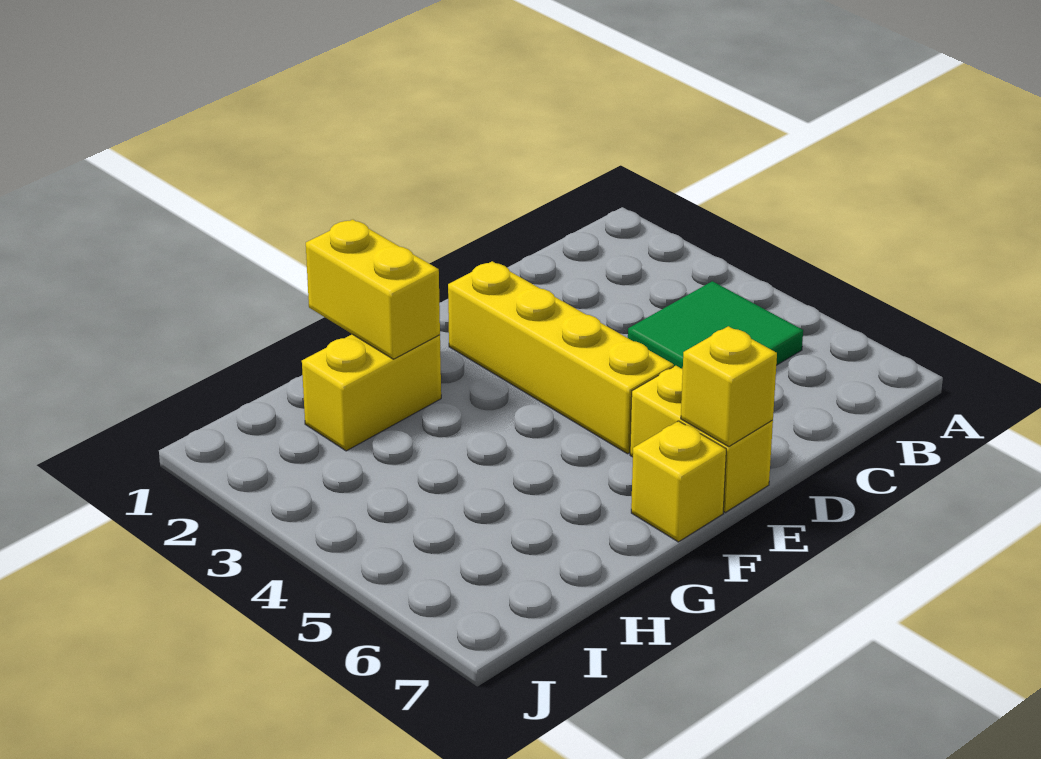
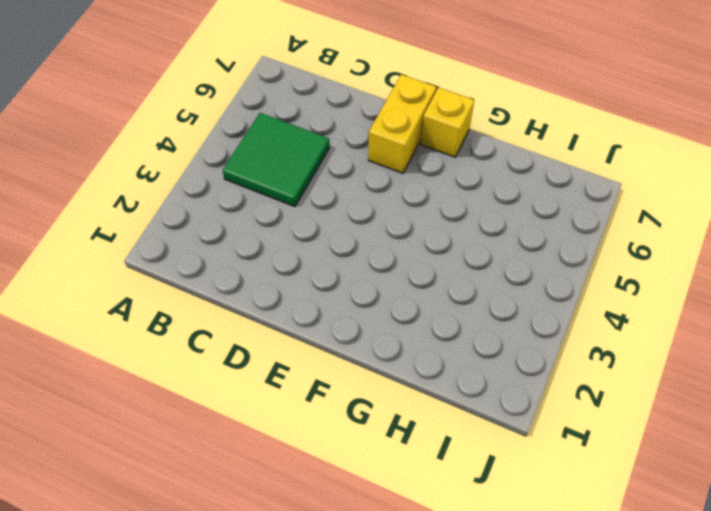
none -> yellow 1x4 brick [448,261,674,454]
none -> yellow 1x2 brick [302,334,441,451]

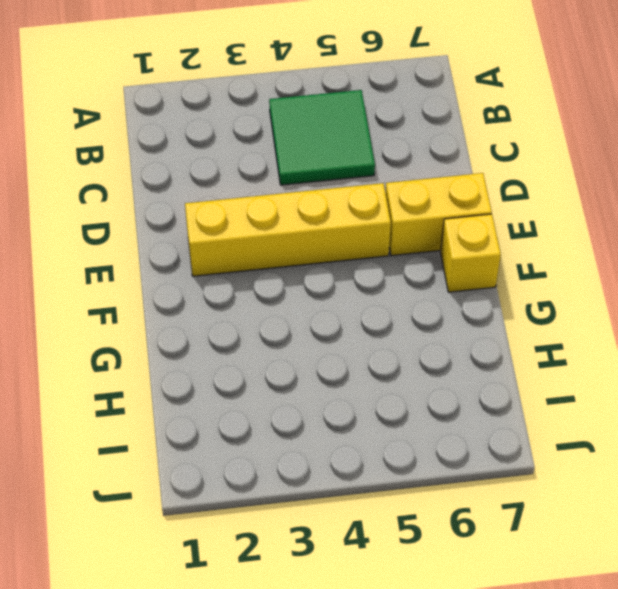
none -> yellow 1x2 brick [302,334,441,451]
none -> yellow 1x1 brick [681,326,777,446]

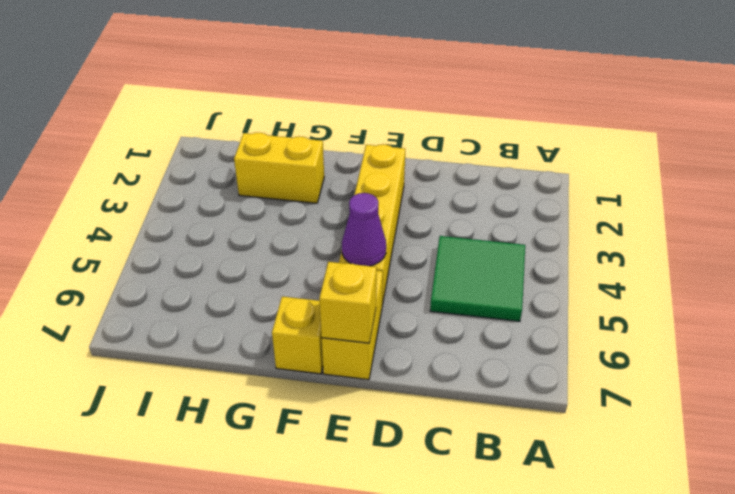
purple 1x1 cone [342,193,386,266] -> none
none -> yellow 1x2 brick [306,219,440,359]

